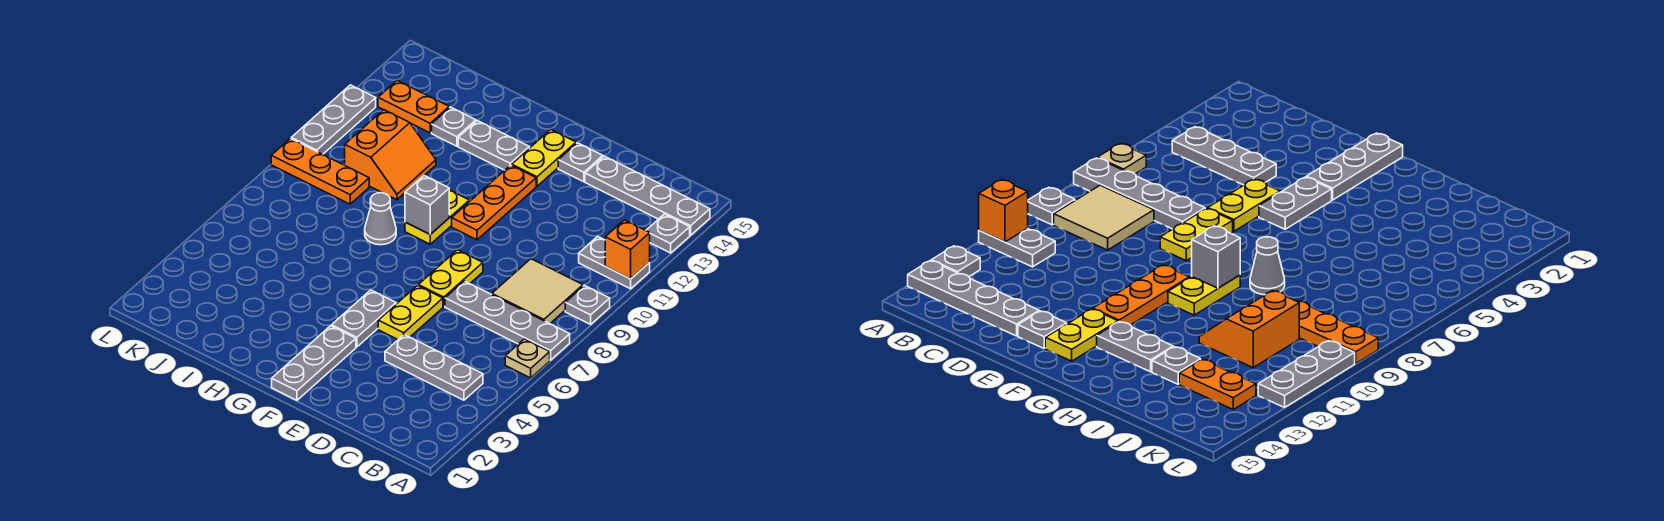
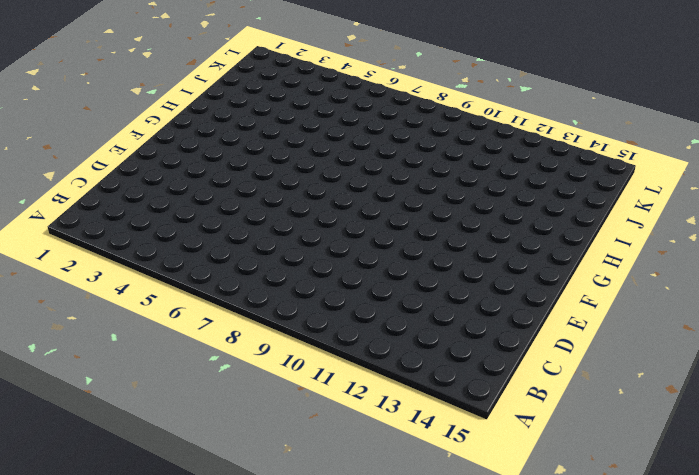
none -> tan 1x1 plate [505,339,550,378]
none -> grey 1x4 plate [445,281,570,360]
none -> grey 1x1 plate [565,285,610,324]

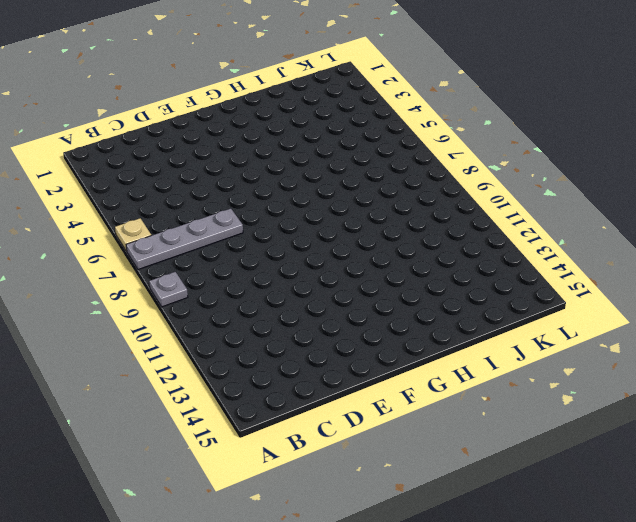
none -> grey 1x2 plate [579,236,650,289]
none -> grey 1x1 plate [646,214,690,253]
none -> grey 1x4 plate [585,156,710,235]

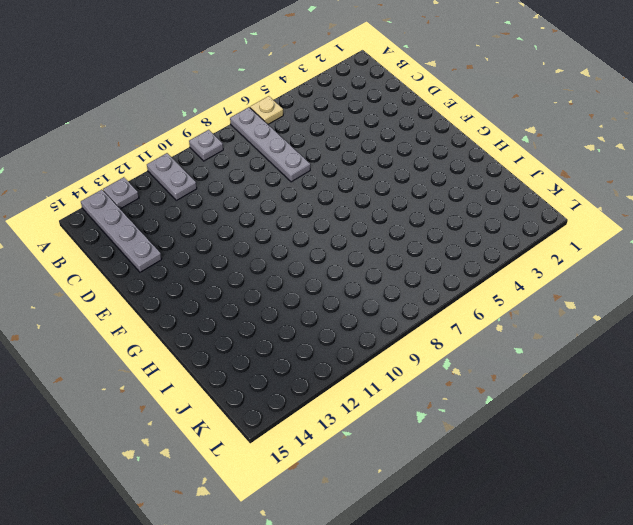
none -> grey 1x3 plate [385,335,483,400]
none -> tan 2x2 tile [492,259,583,324]
none -> yellow 1x2 plate [378,286,443,339]

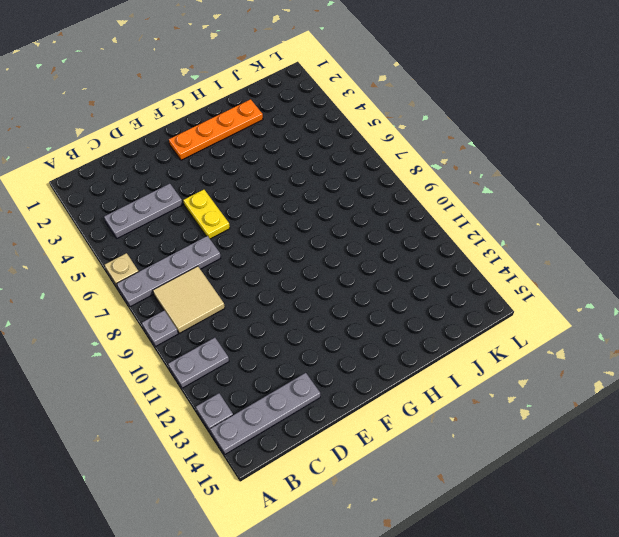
orange 1x4 plate [169,99,263,160] -> grey 1x3 plate [272,326,356,400]
none -> yellow 1x2 plate [418,250,483,307]
none -> grey 1x1 plate [558,143,603,182]
none -> grey 1x2 plate [332,290,396,347]

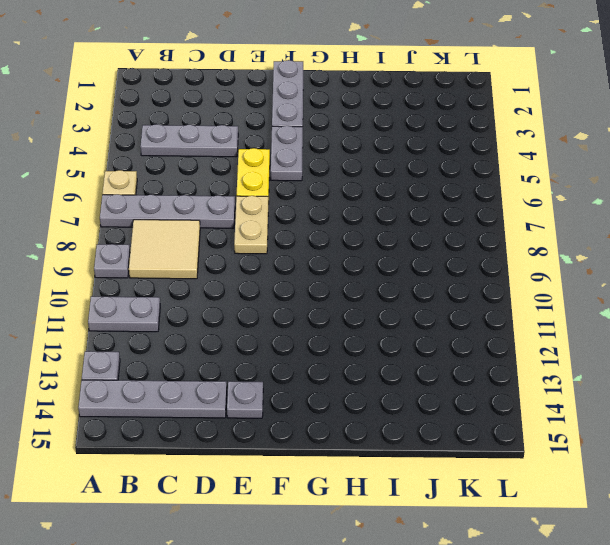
tan 1x2 plate [234,196,268,254] -> yellow 1x2 plate [418,250,483,307]
none -> orange 1x3 plate [452,165,536,240]
none -> yellow 1x2 plate [512,130,576,186]
none -> yellow 1x2 plate [405,190,469,244]

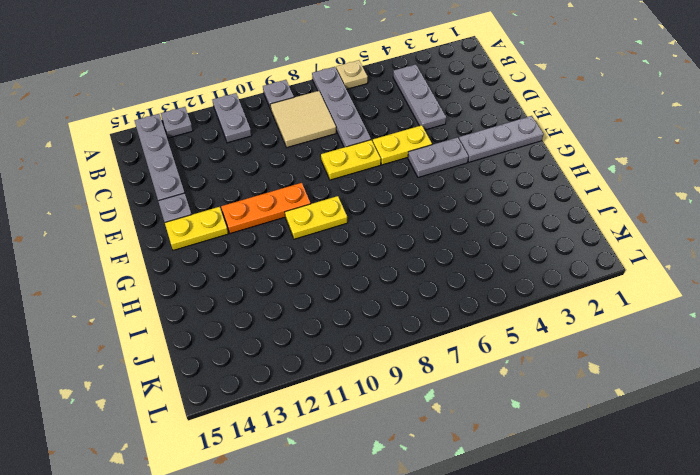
none -> grey 1x2 plate [458,121,529,170]
none -> grey 1x1 cone [365,193,396,245]
none -> orange 2x2 slope [345,110,436,200]

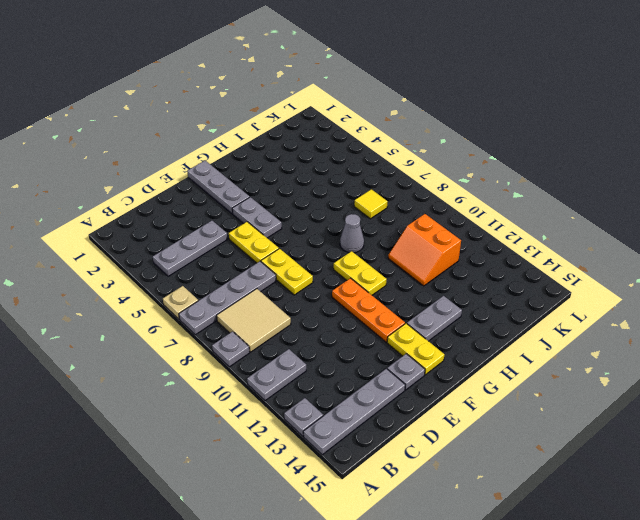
yellow 1x1 tile [354,189,387,219] -> none
none -> grey 1x1 plate [432,107,476,146]
none -> orange 1x3 plate [271,139,369,204]
none -> orange 1x2 plate [378,81,449,133]

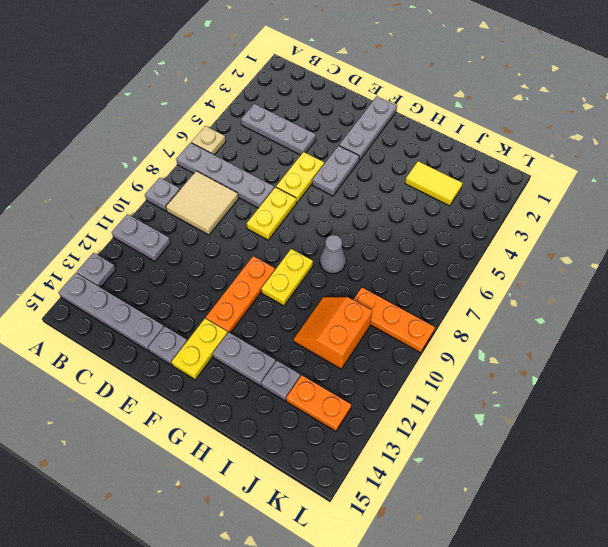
yellow 1x2 tile [405,161,463,206] -> none
none -> grey 1x3 plate [291,85,376,154]
none -> orange 1x1 brick [605,220,650,279]
none -> grey 1x1 brick [405,175,449,234]

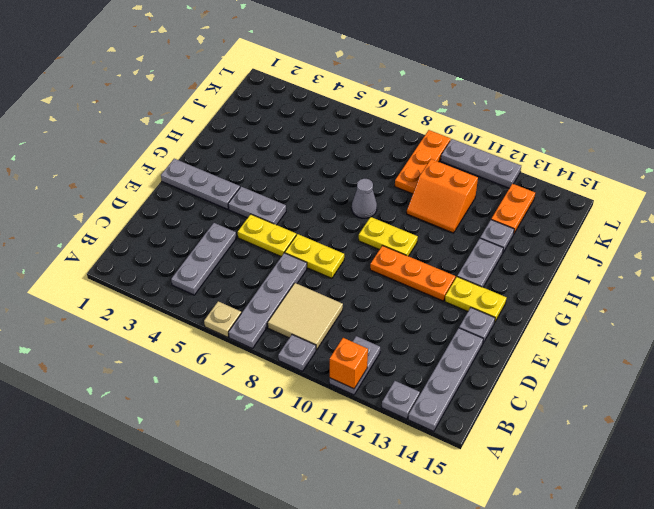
none -> grey 1x1 brick [405,175,449,234]

